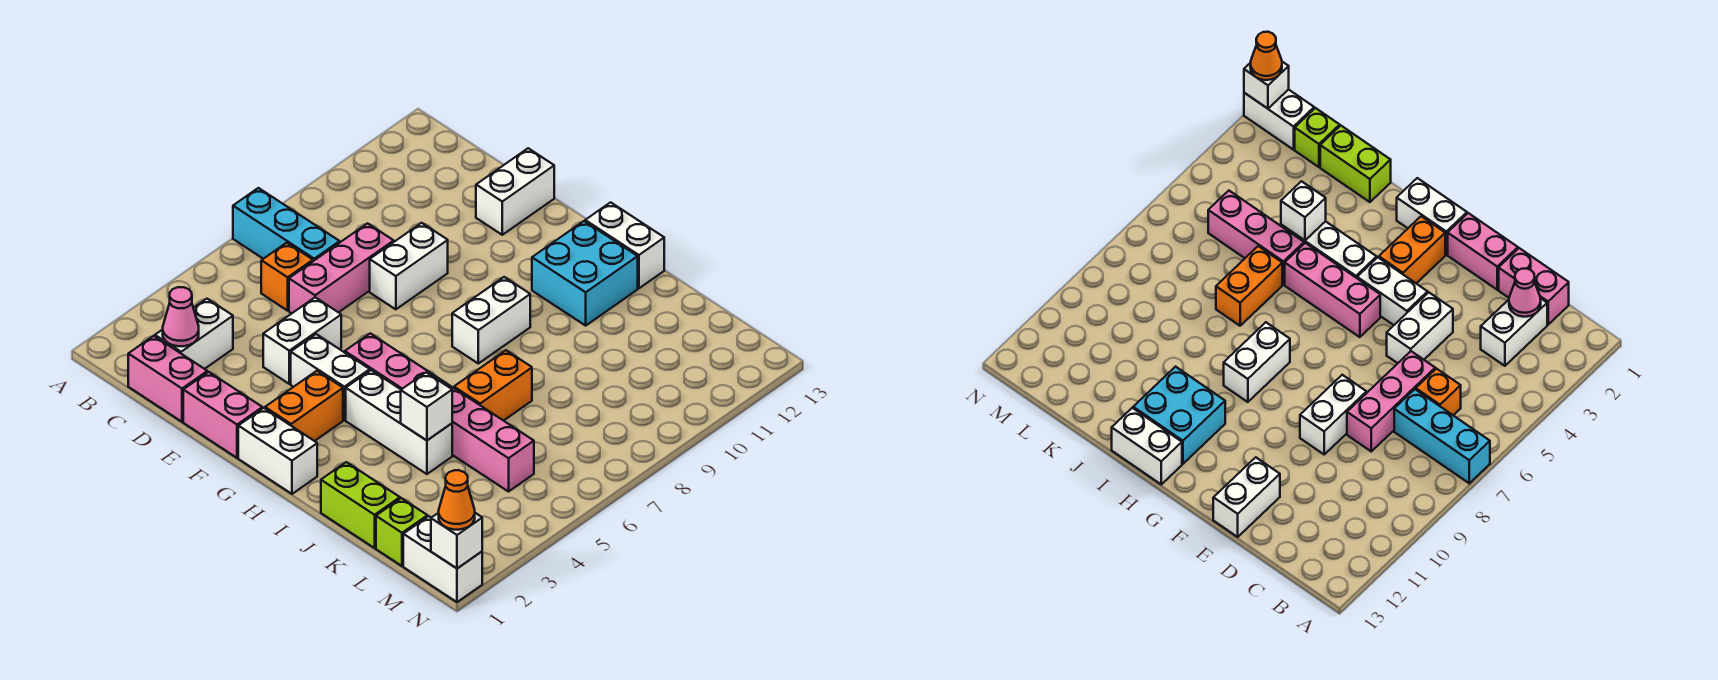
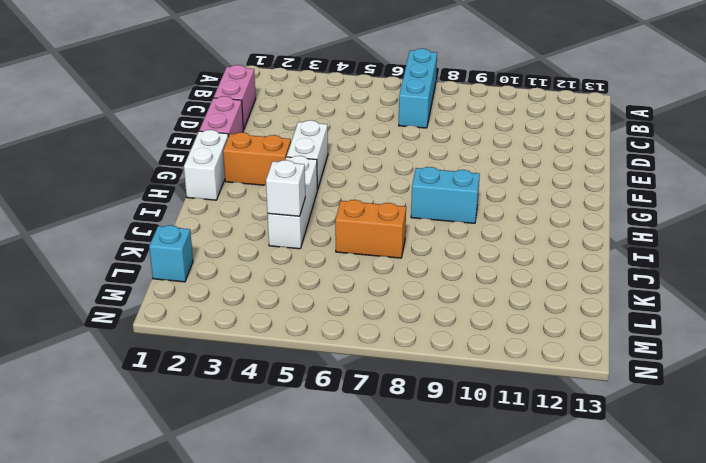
cyan 1x2 brick [411,167,480,223] -> white 1x2 brick [452,277,530,363]
cyan 1x1 brick [149,225,193,282] -> lime 1x1 brick [376,498,427,566]
none -> white 1x2 brick [155,299,233,369]
none -> orange 1x1 brick [261,243,313,311]
none -> pink 1x3 brick [289,223,394,314]

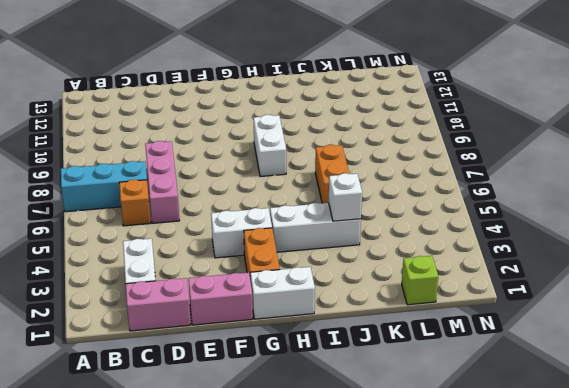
none -> white 1x2 brick [263,297,341,384]
none -> white 1x2 brick [370,223,448,309]
none -> white 1x2 brick [476,148,554,235]

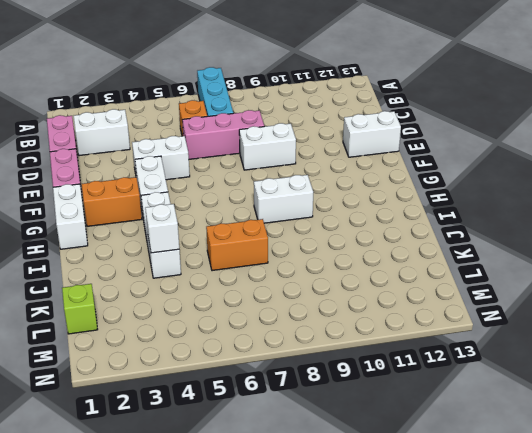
none -> pink 1x3 brick [345,333,451,389]
none -> cyan 2x2 brick [532,221,638,326]
none -> white 1x2 brick [585,202,664,288]

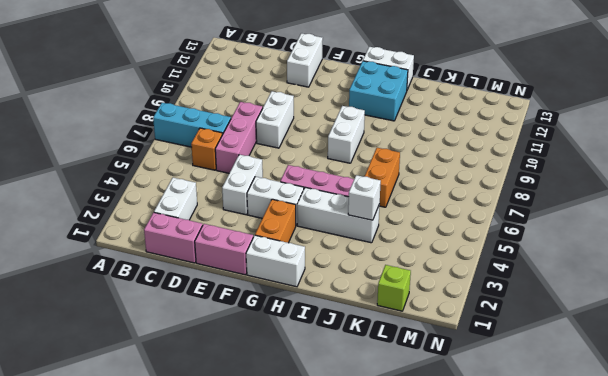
none -> lime 1x2 brick [321,462,400,548]
none -> pink 1x3 brick [451,388,534,492]
none -> white 1x2 brick [403,516,482,602]

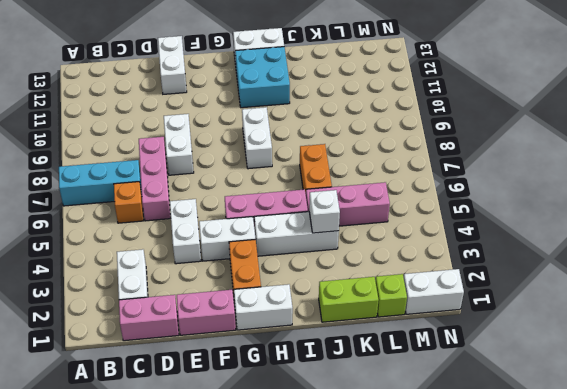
none -> pink 1x1 cone [163,287,199,346]
none -> white 1x1 brick [431,513,482,568]
none -> orange 1x1 cone [439,470,475,530]

